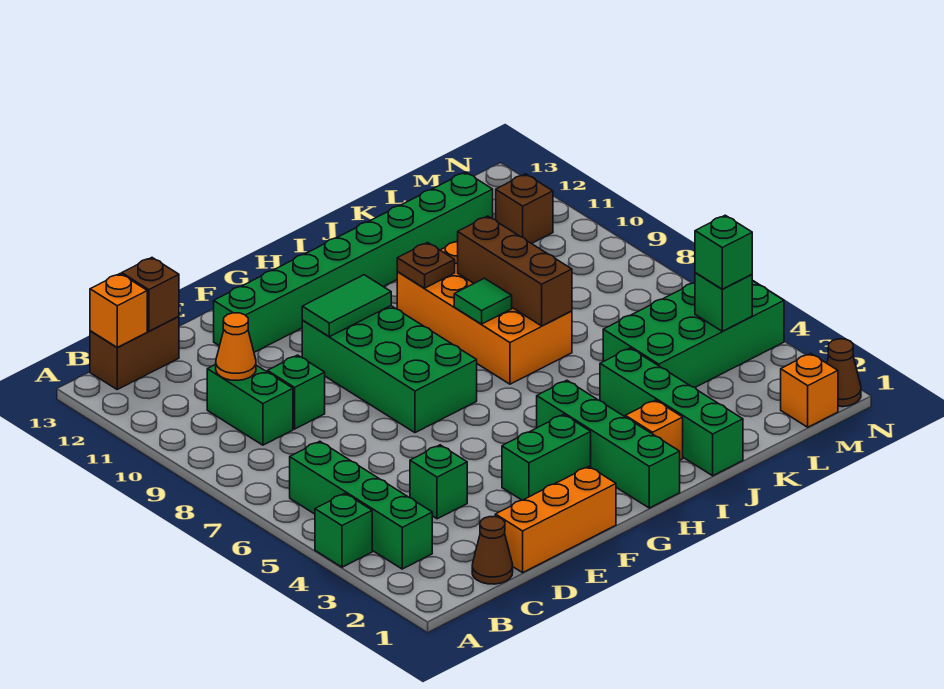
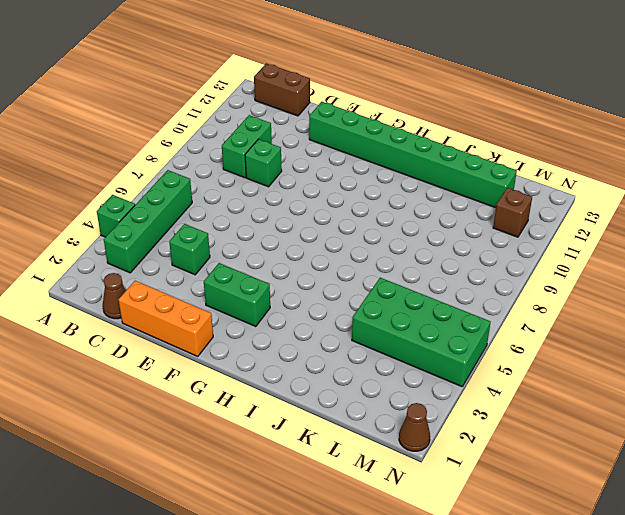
none -> green 2x4 brick [302,306,477,433]
none -> green 1x4 brick [537,380,680,508]
none -> orange 1x1 brick [625,400,683,460]

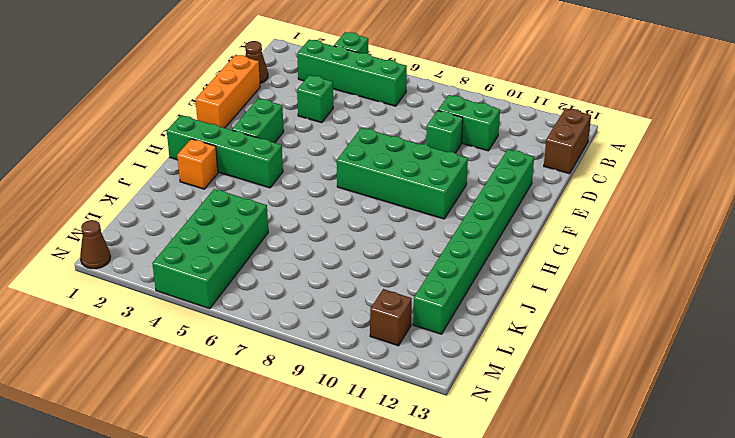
none -> orange 2x4 brick [397,241,572,384]
none -> green 1x4 brick [600,348,743,476]
none -> orange 1x1 brick [781,353,838,427]

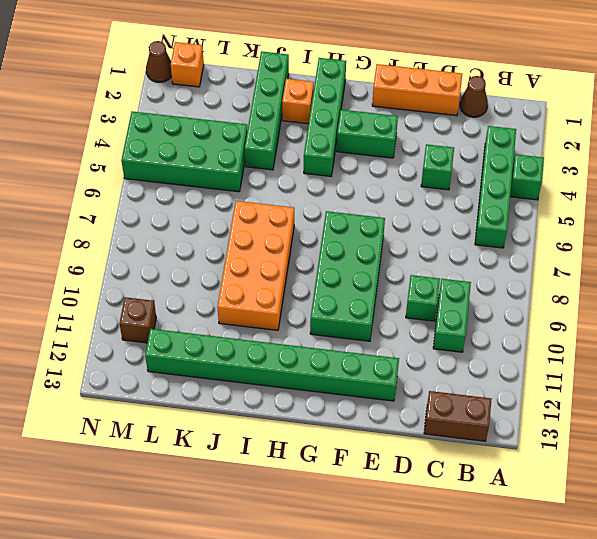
none -> orange 1x1 brick [90,274,147,347]
none -> orange 1x1 cone [216,313,256,380]
none -> brown 1x1 brick [122,258,179,331]

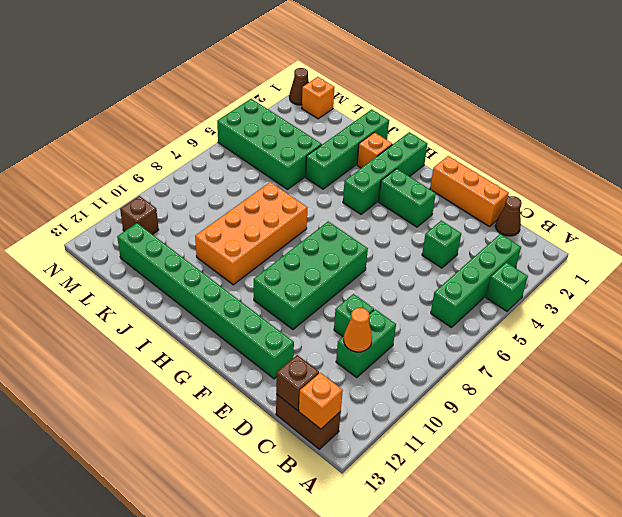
none -> green 1x2 tile [302,275,391,337]
none -> green 1x1 tile [454,278,512,324]
none -> brown 1x1 plate [397,243,455,288]

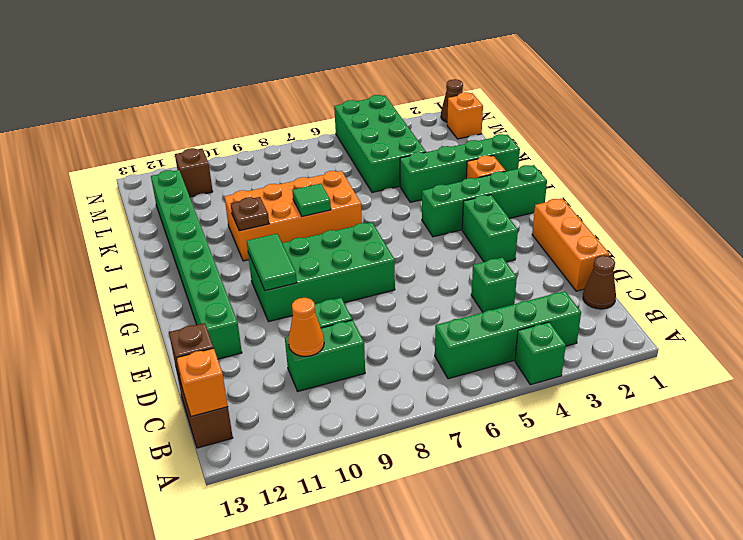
none -> brown 1x3 brick [458,216,572,326]
none -> green 1x1 brick [695,273,752,331]
none -> green 1x1 brick [695,215,752,289]

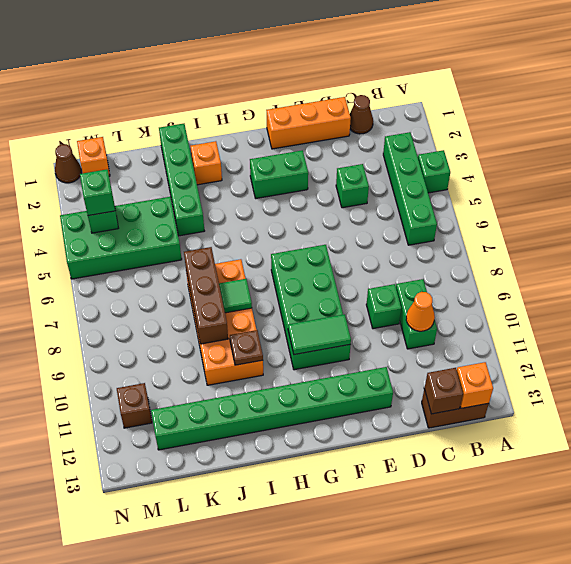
none -> green 1x4 brick [537,380,680,508]

